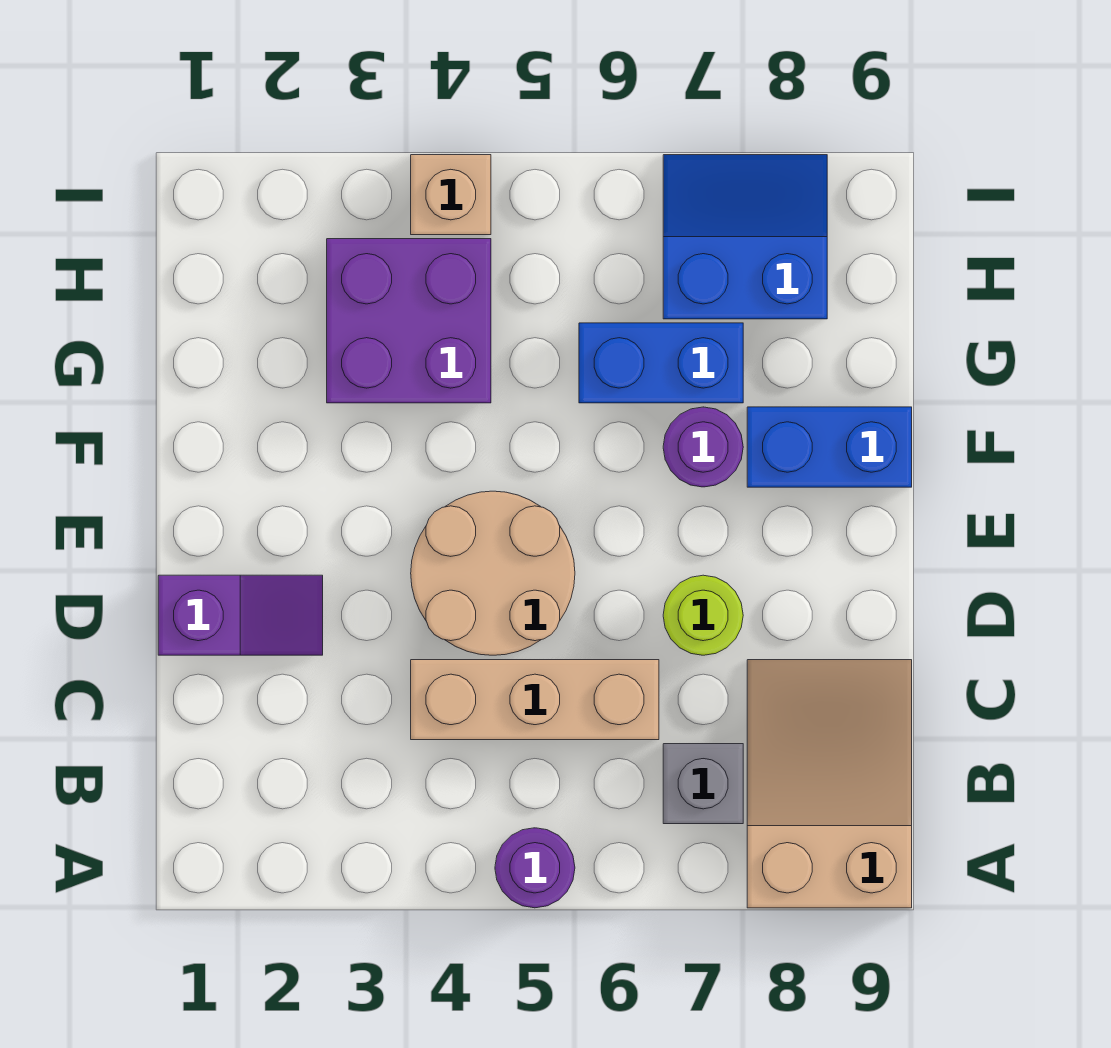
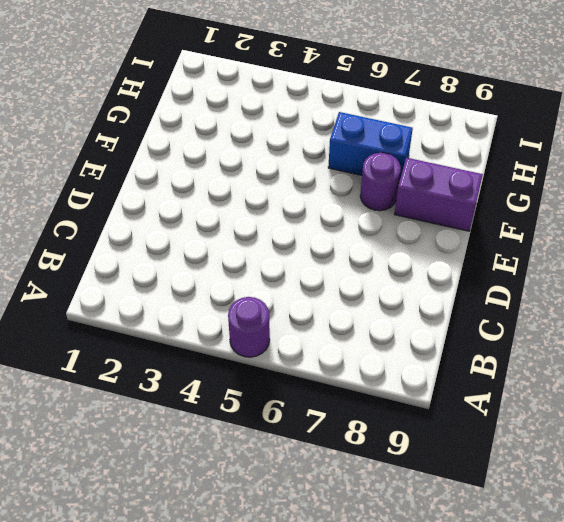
purple 1x2 brick [395,158,483,231] -> blue 1x2 brick [747,407,912,487]
none -> tan 2x3 slope [747,660,912,908]
none -> grey 1x1 brick [663,744,743,824]
none -> tan 1x3 brick [411,660,659,740]

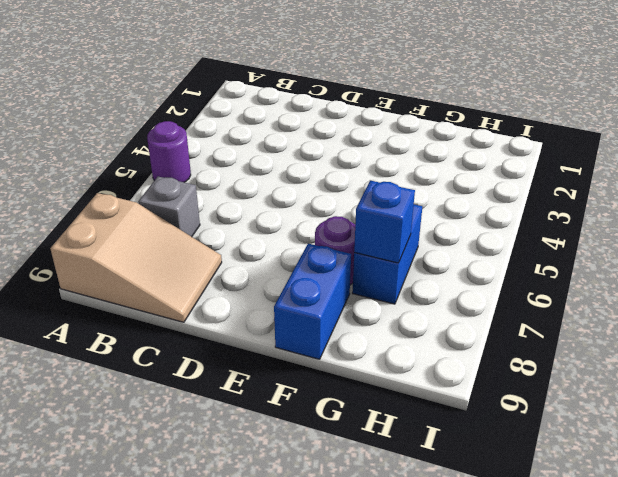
blue 1x1 brick [354,181,415,263] -> none
none -> tan 1x3 brick [411,660,659,740]
none -> purple 1x2 slope [158,575,323,655]
none -> tan 2x2 round brick [411,491,575,655]

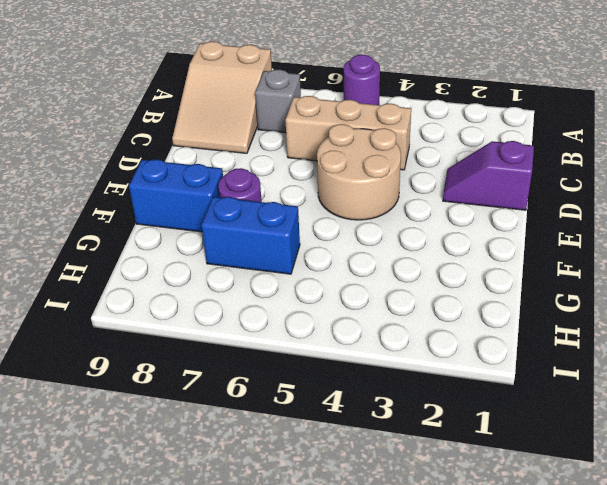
none -> lime 1x1 round brick [663,575,743,655]
none -> purple 2x2 brick [327,239,491,403]
none -> blue 2x2 slope [663,155,827,319]

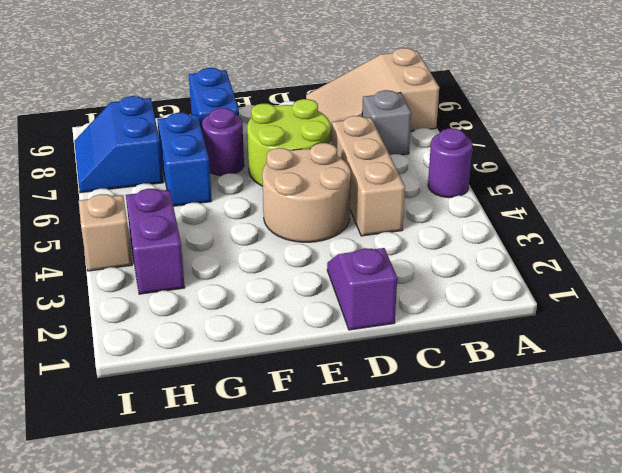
lime 2x2 round brick [247,99,331,186] -> lime 1x1 round brick [663,575,743,655]
purple 1x2 brick [126,189,185,294] -> purple 2x2 brick [327,239,491,403]

